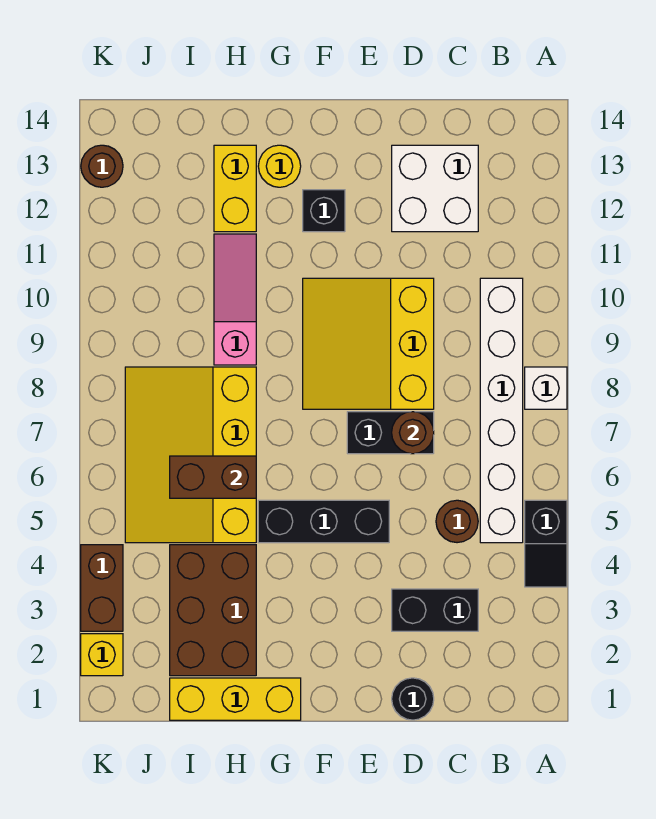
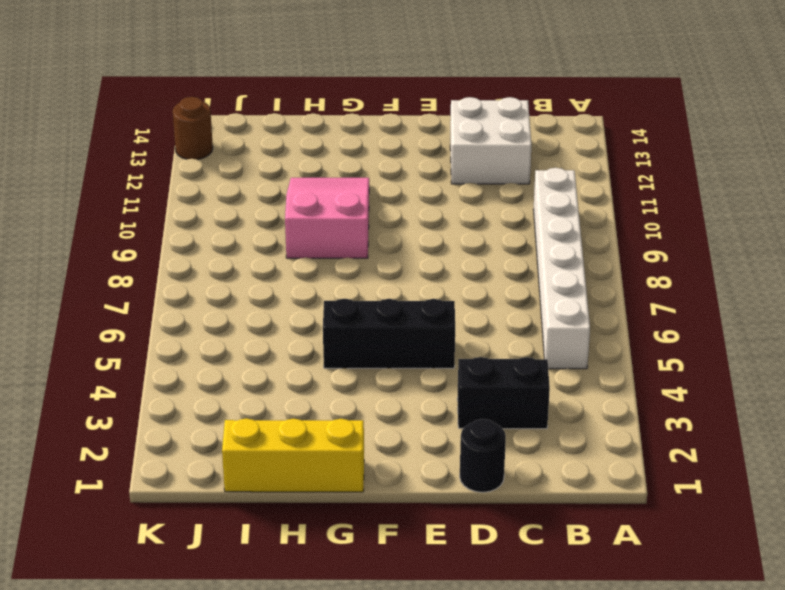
pink 2x3 slope [285,178,369,258] -> pink 1x3 slope [214,234,256,365]
none -> black 1x2 slope [525,500,567,587]
none -> white 1x1 brick [525,367,567,409]
none -> brown 1x1 round brick [436,500,478,543]

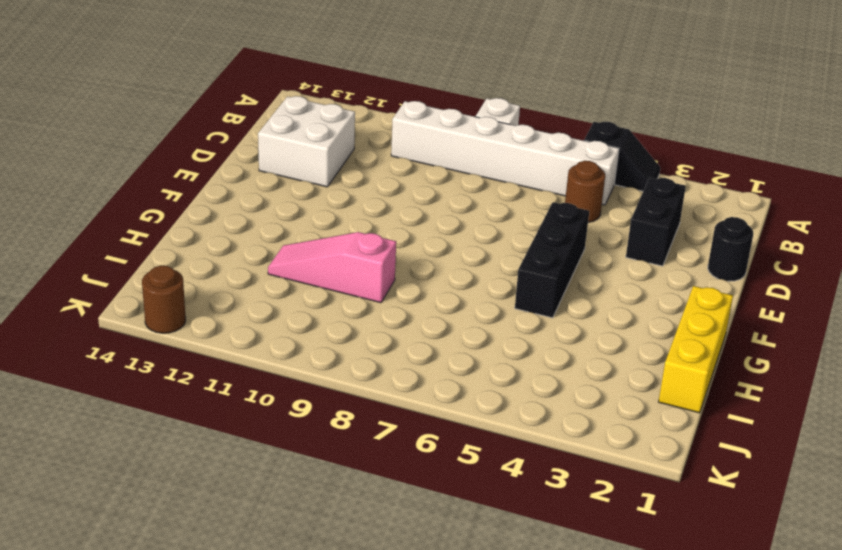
none -> black 1x2 brick [347,412,434,454]
none -> yellow 3x3 slope [303,278,434,409]
none -> black 1x1 brick [303,190,345,232]

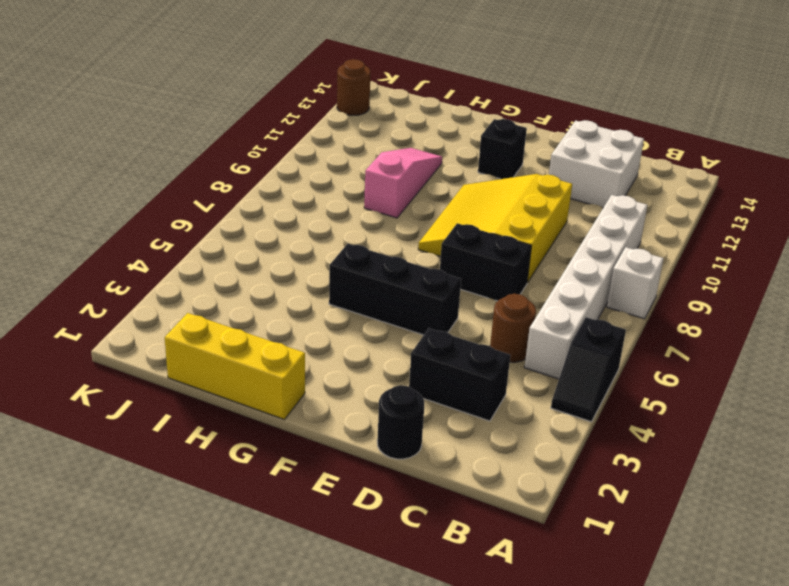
none -> yellow 1x1 round brick [258,145,301,187]
none -> brown 2x3 brick [170,545,256,676]
none -> yellow 3x4 slope [125,367,256,543]

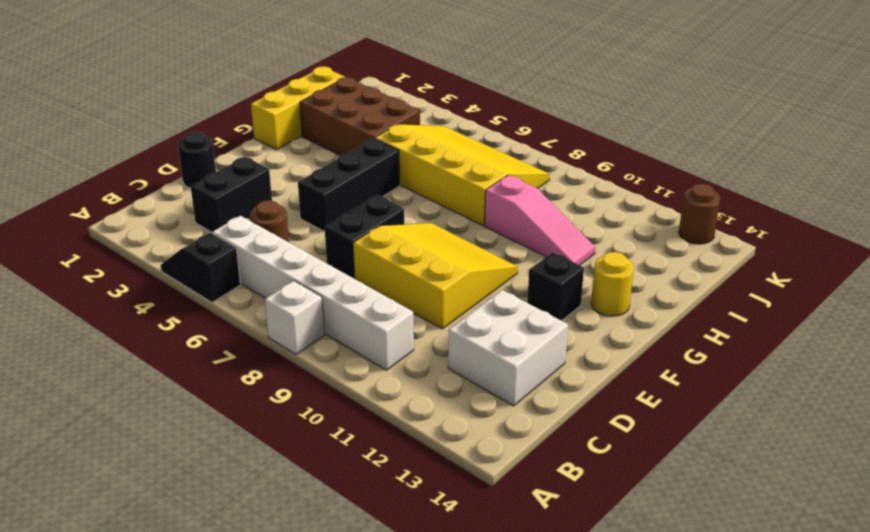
none -> yellow 1x2 brick [214,145,256,232]
none -> yellow 1x1 brick [81,634,123,676]
none -> brown 1x2 brick [81,545,123,631]

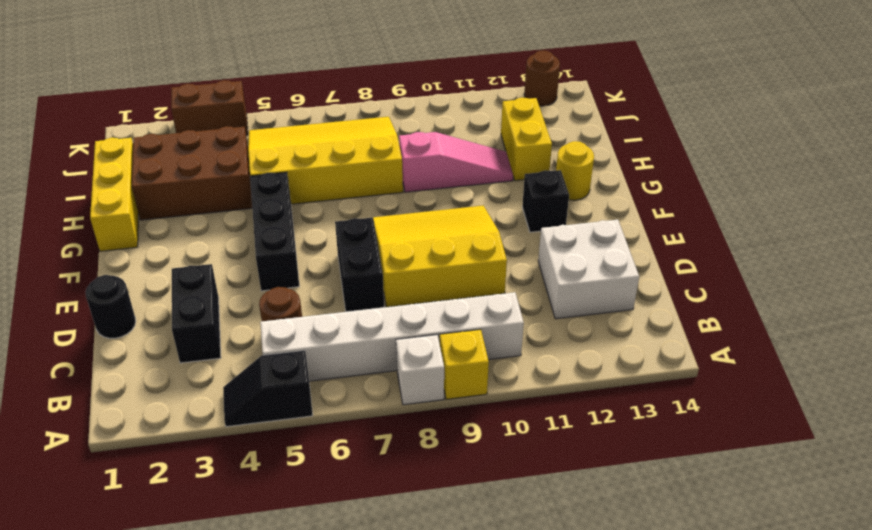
yellow 1x1 brick [440,330,489,399] -> yellow 1x1 brick moved to [81,634,123,676]
yellow 1x2 brick [501,98,552,181] -> yellow 1x2 brick turned to [214,145,256,232]
none -> brown 1x1 round brick [392,412,434,454]
none -> brown 1x2 brick [170,456,256,498]

